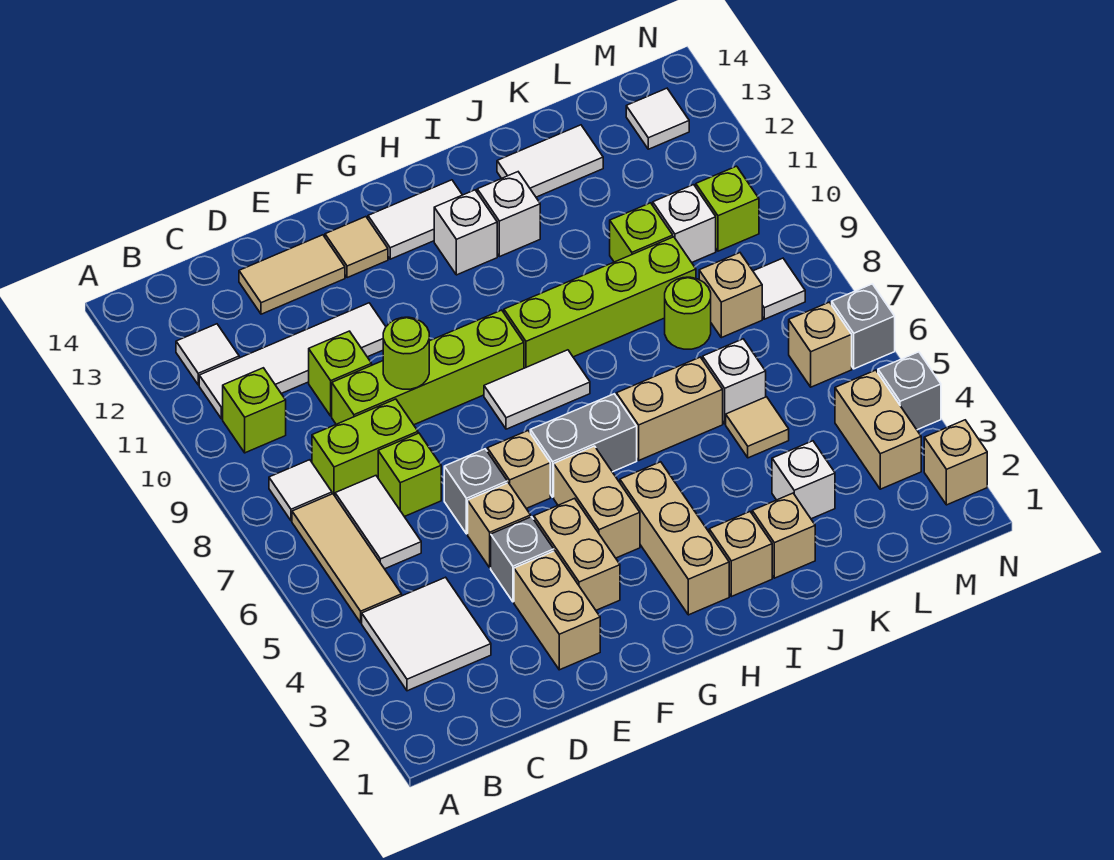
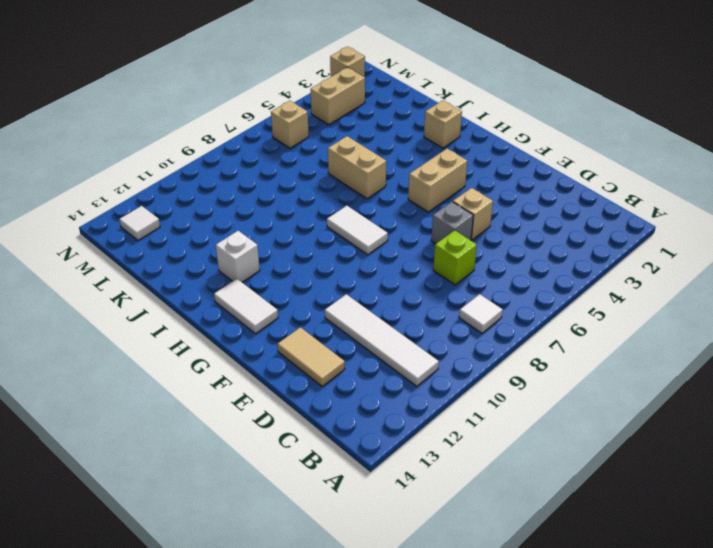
none -> white 2x2 tile [362,577,491,691]
none -> tan 1x3 tile [292,494,402,623]
none -> lime 1x1 brick [223,368,286,453]
none -> white 1x1 tile [176,324,239,385]

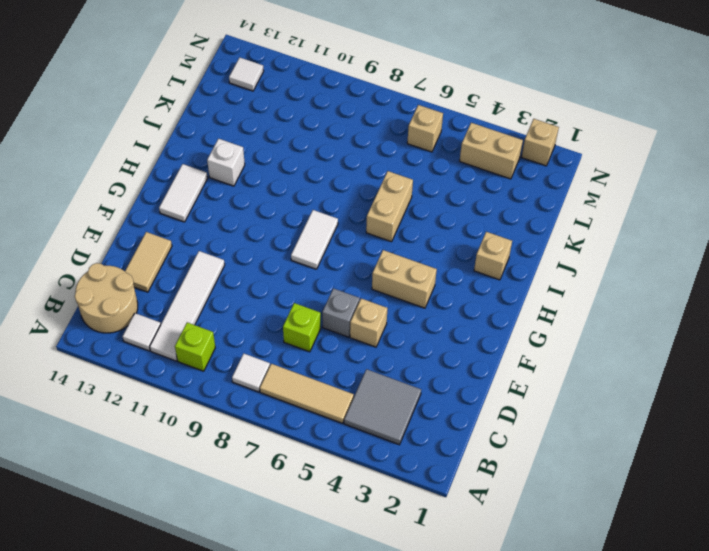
grey 2x2 tile [344,369,421,445] -> white 2x2 tile [362,577,491,691]
tan 2x2 round brick [75,263,138,333] -> none
none -> white 1x2 tile [335,476,421,569]
none -> lime 1x2 brick [312,399,418,496]
none -> lime 1x4 brick [332,310,524,425]
none -> lime 1x1 brick [309,331,372,416]

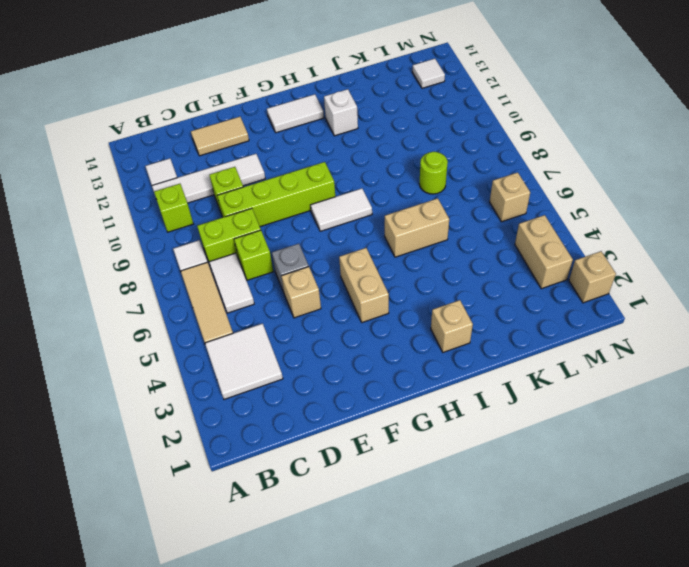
none -> tan 1x2 brick [514,551,600,670]
none -> grey 1x1 brick [491,517,554,602]
none -> tan 1x2 brick [534,498,620,610]
none -> tan 1x1 brick [487,431,550,508]

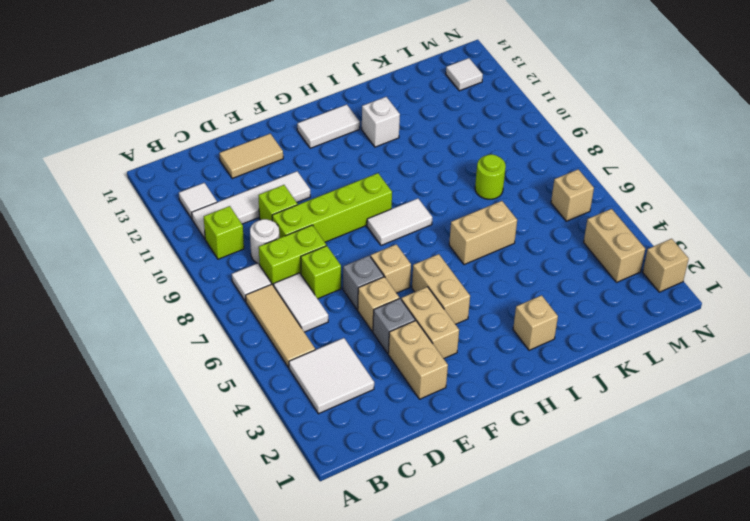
white 1x1 round brick [250,219,279,264] -> none
none -> tan 1x1 tile [325,217,388,278]
none -> grey 1x2 brick [530,394,637,497]
none -> tan 1x3 brick [620,462,729,615]
none -> lime 1x4 brick [504,237,696,368]

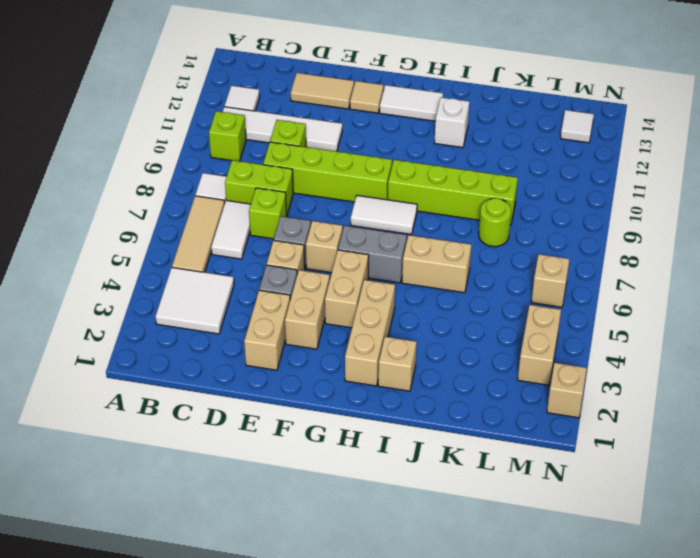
none -> white 1x1 brick [434,190,497,275]
none -> tan 1x1 brick [752,493,815,578]
none -> white 1x2 tile [497,125,603,197]
none -> white 1x1 brick [772,441,835,519]

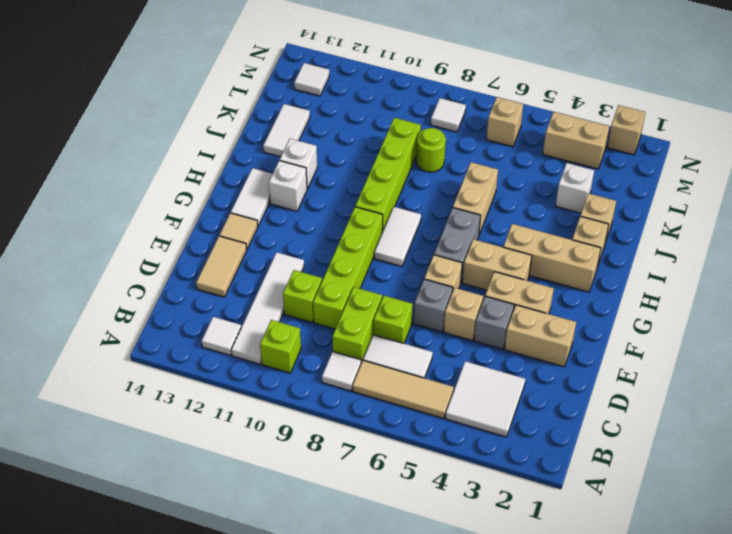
none -> tan 1x1 tile [726,397,789,458]
none -> white 1x1 brick [703,339,766,424]
none -> lime 1x1 brick [610,203,673,262]
none -> tan 1x1 brick [699,253,762,338]

